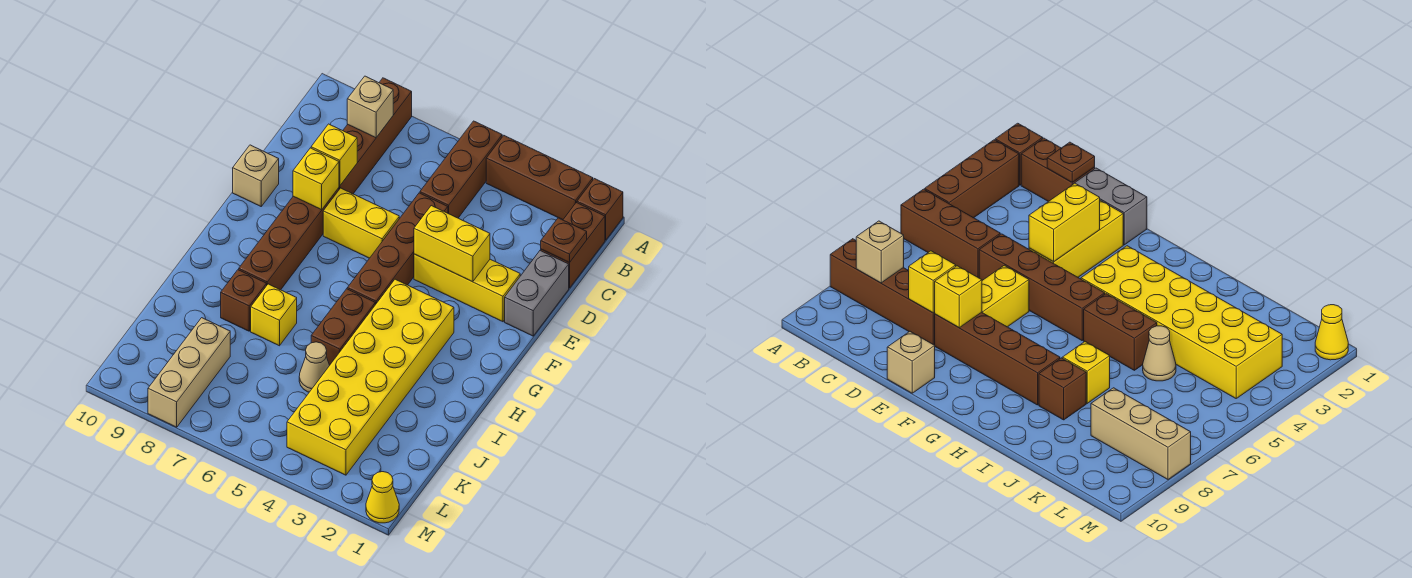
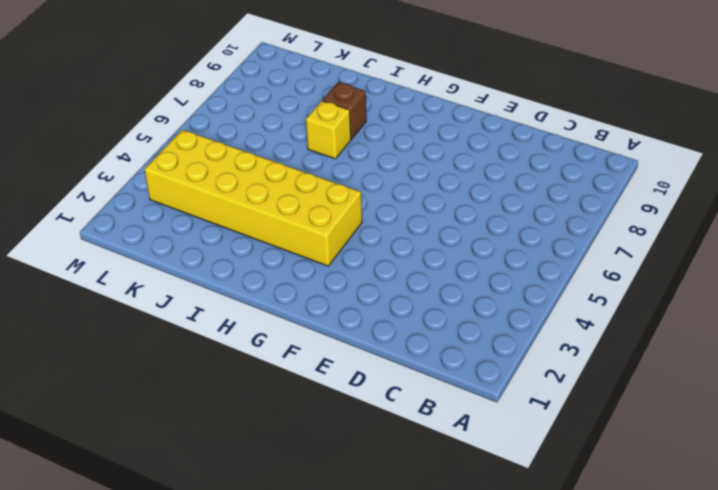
none -> brown 1x1 brick [577,179,623,240]
none -> brown 1x3 brick [486,136,593,220]
none -> brown 1x3 brick [420,121,502,218]

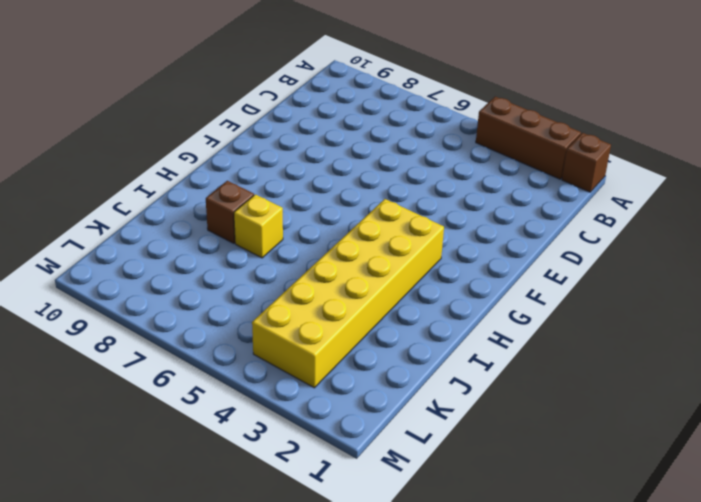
none -> brown 1x3 brick [420,121,502,218]
none -> brown 1x4 brick [339,78,412,194]
none -> brown 1x2 brick [541,203,605,288]

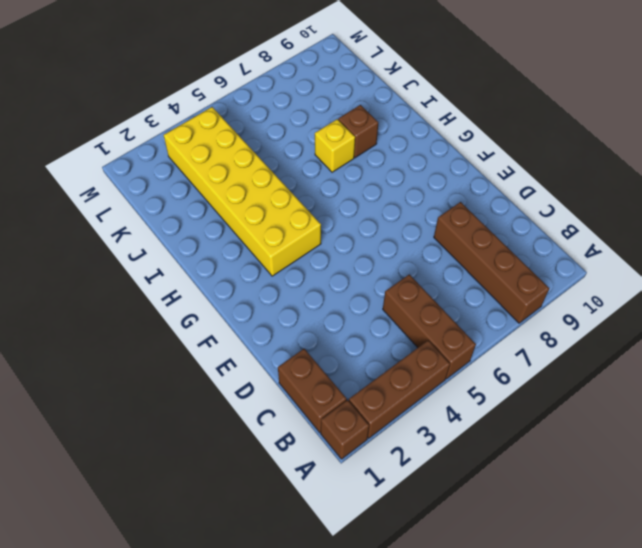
none -> grey 1x2 brick [505,250,569,336]
none -> brown 1x4 brick [347,193,448,305]
none -> yellow 1x3 brick [414,254,520,322]

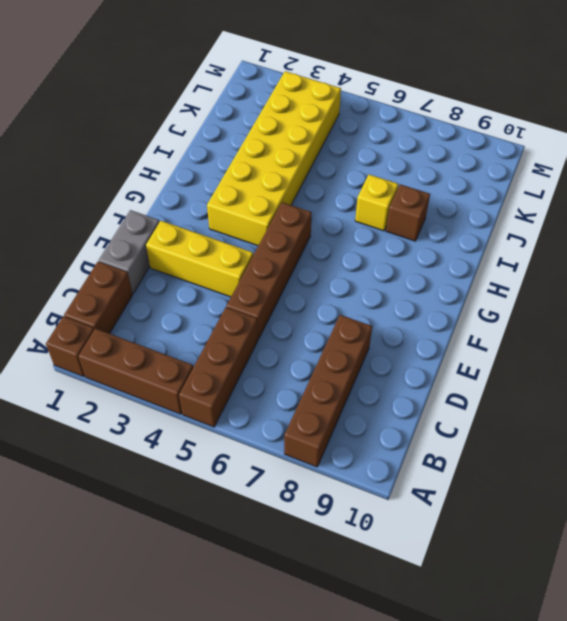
none -> yellow 1x2 brick [323,188,399,258]
none -> brown 1x4 brick [239,188,339,290]
none -> tan 1x1 brick [233,145,279,206]

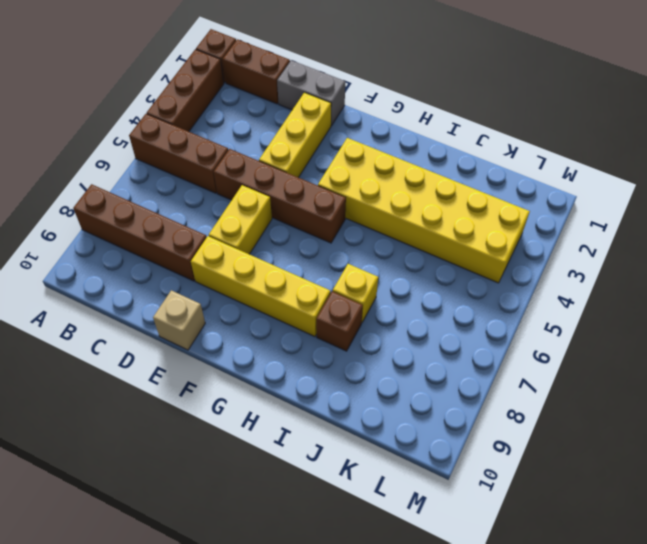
yellow 1x4 brick [191,236,330,337] -> brown 1x4 brick [239,188,339,290]
none -> brown 1x2 brick [311,289,375,365]
none -> tan 1x1 cone [299,342,330,392]
none -> tan 1x3 brick [148,318,230,427]

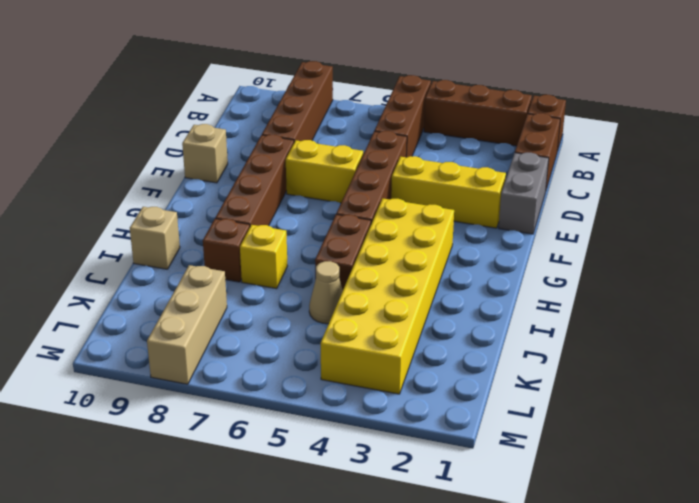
tan 1x1 brick [130,207,180,269] -> tan 1x1 brick moved to [347,76,393,138]
none -> yellow 1x1 cone [366,472,399,523]
none -> brown 1x1 plate [541,218,587,263]
none -> yellow 1x1 brick [311,124,357,186]

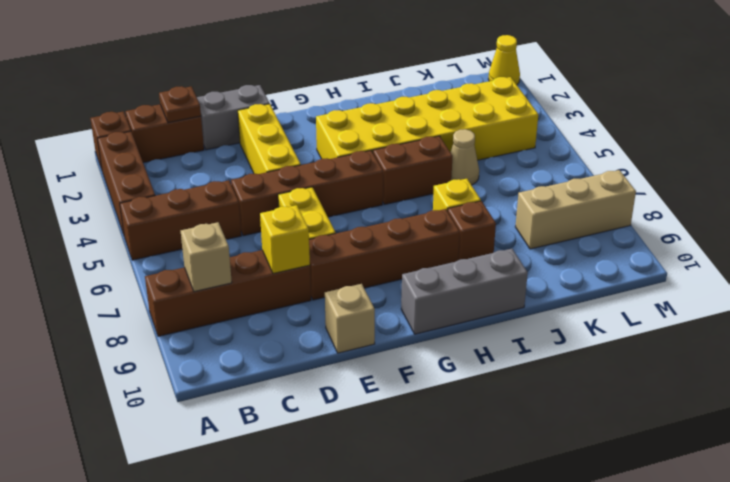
grey 1x3 brick [401,249,528,334] -> none
none -> yellow 1x2 brick [414,206,490,282]
none -> yellow 1x1 brick [293,148,339,210]

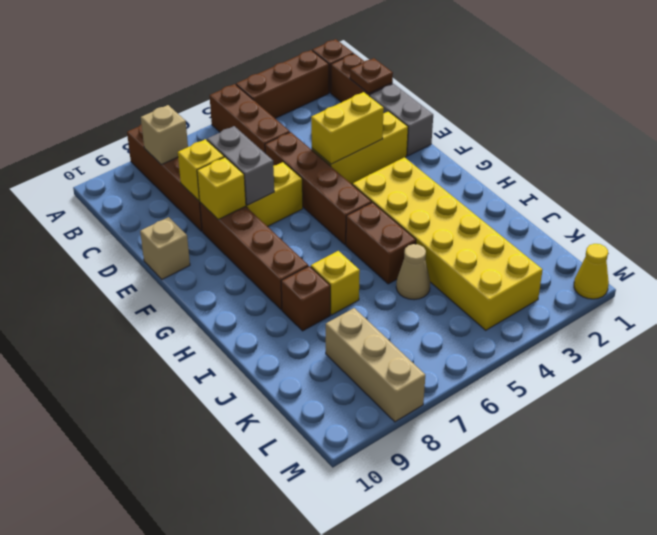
grey 1x2 brick [207,126,274,205] -> none

